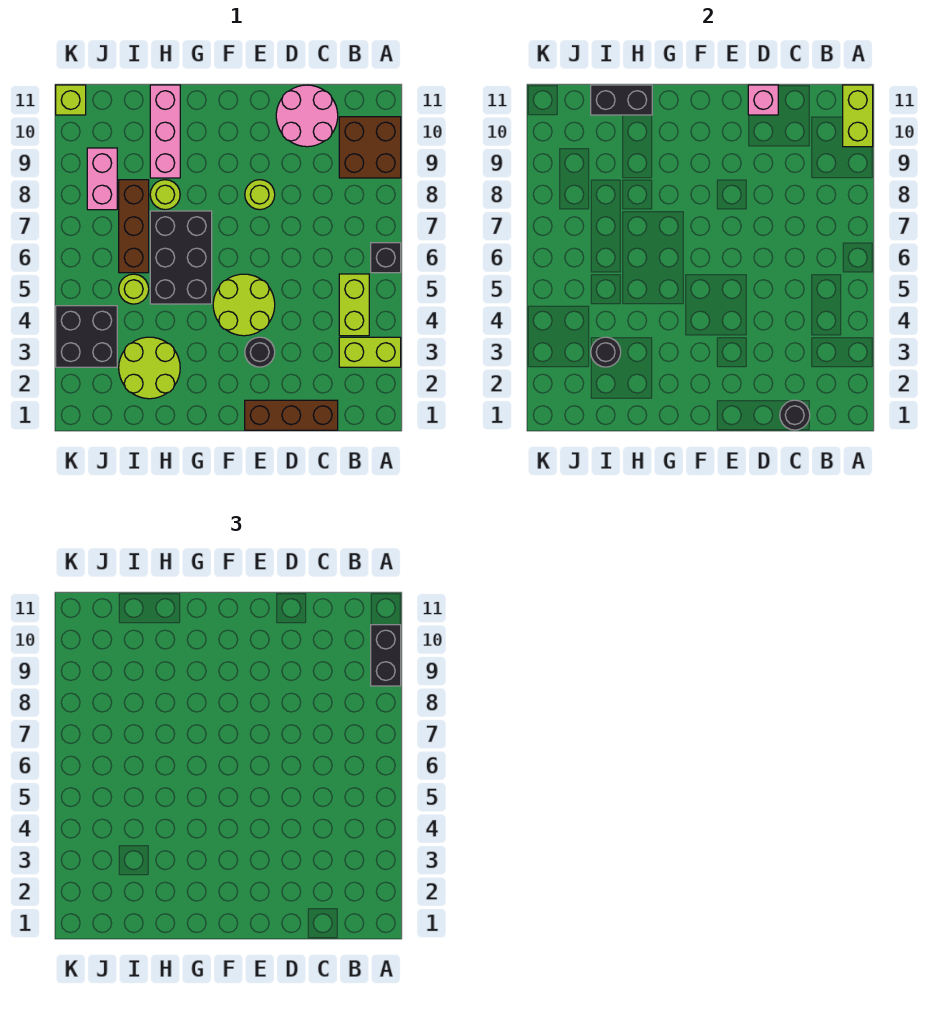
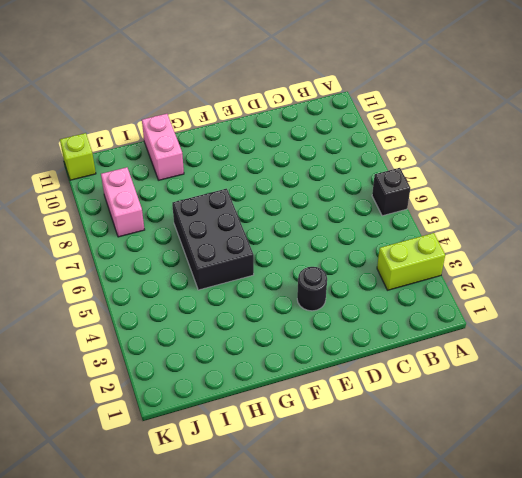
pink 1x2 brick [142,114,184,180] -> pink 1x3 brick [150,85,180,178]
none -> brown 2x2 brick [339,117,401,178]
none -> lime 1x2 brick [339,274,369,336]
none -> brown 1x3 brick [245,400,338,430]

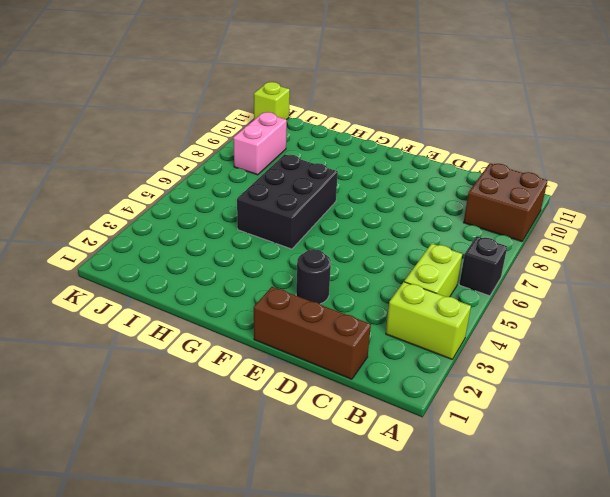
none -> pink 2x2 round brick [276,85,338,147]
none -> lime 2x2 round brick [213,274,275,336]
none -> lime 1x1 round brick [245,180,275,210]

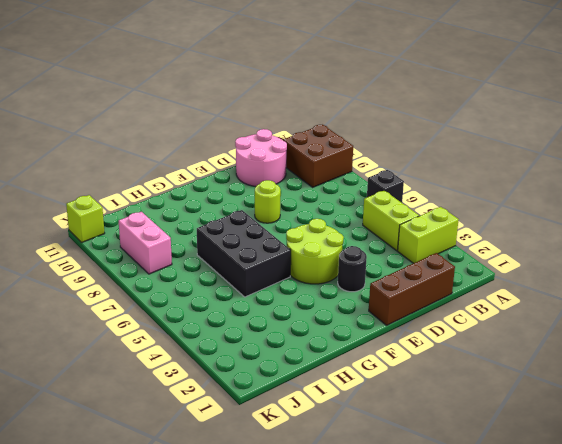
none -> lime 2x2 round brick [119,337,180,399]
none -> lime 1x1 round brick [150,180,180,210]
none -> pink 1x3 brick [150,85,180,178]

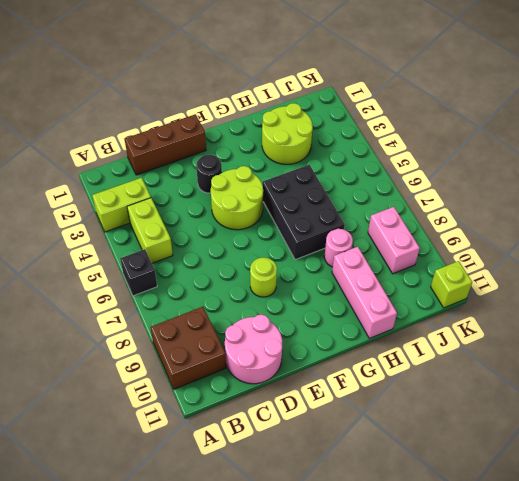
pink 1x1 round brick [324,229,353,267] -> lime 1x1 round brick [150,180,180,210]
none -> lime 1x1 round brick [119,274,149,304]
none -> brown 1x3 brick [119,180,149,273]
none -> black 2x2 brick [56,306,117,367]

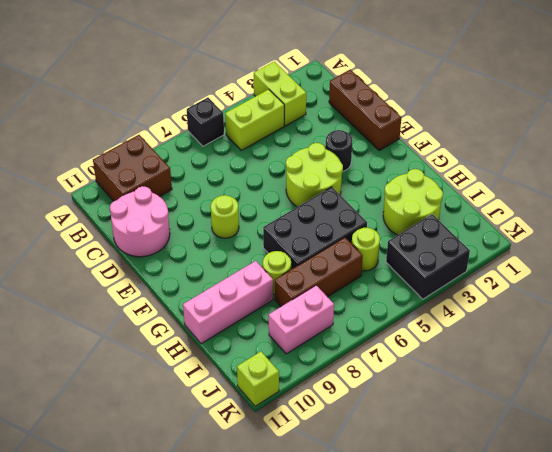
none -> lime 1x2 brick [843,85,873,147]
none -> black 1x1 round brick [780,400,810,430]
none -> pink 1x1 brick [748,85,778,115]

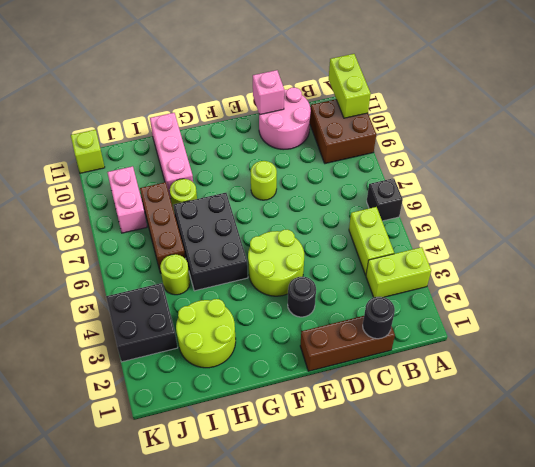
none -> black 1x2 brick [591,85,652,115]
none -> black 1x1 round brick [591,337,621,367]
none -> black 1x2 brick [371,625,401,686]

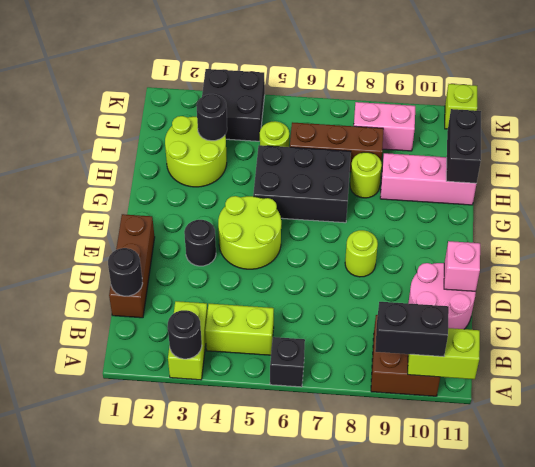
black 1x1 round brick [168,310,202,359] -> none

